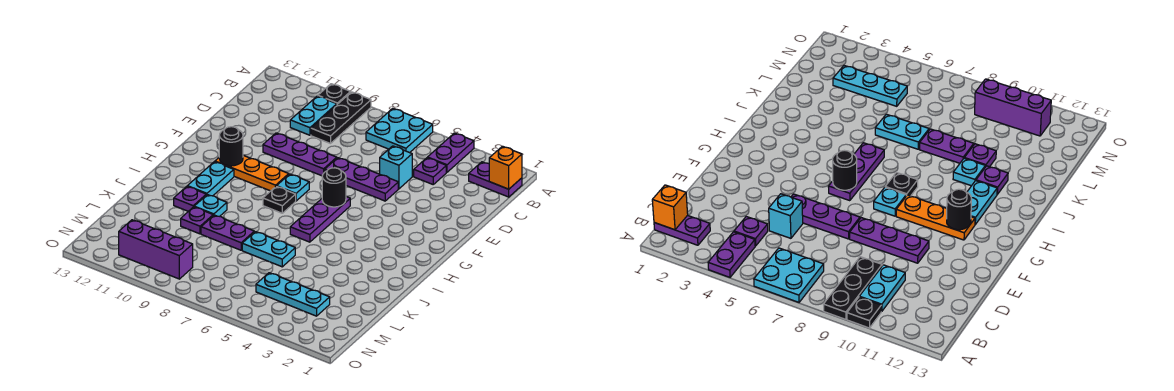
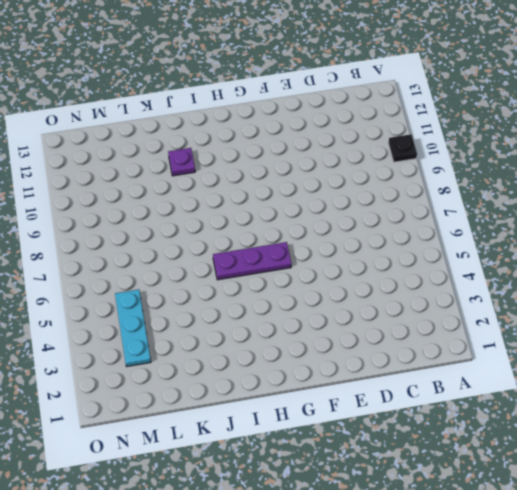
none -> purple 1x2 plate [428,133,474,172]
none -> cyan 2x2 plate [366,108,433,153]
none -> black 1x3 plate [311,92,371,144]

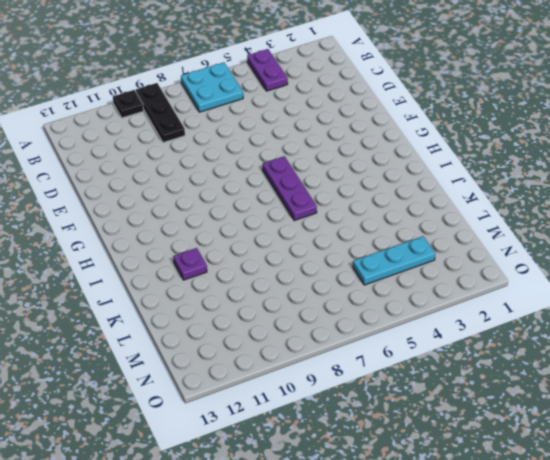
none -> purple 1x2 plate [469,162,522,197]
none -> cyan 1x2 plate [290,96,337,135]
none -> purple 1x1 plate [414,158,446,184]

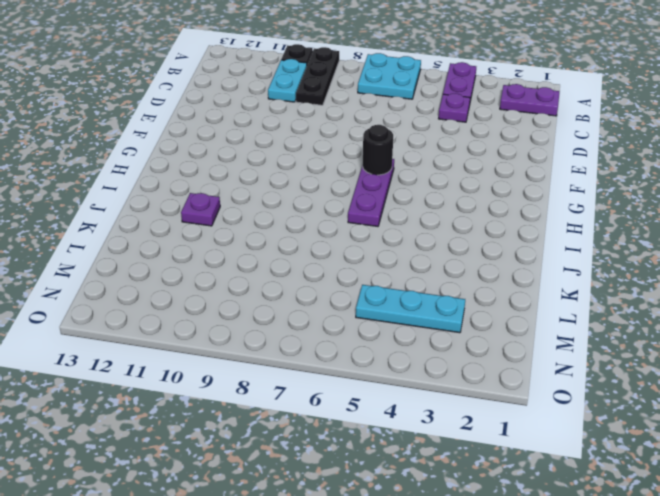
none -> cyan 1x1 brick [380,146,412,189]
none -> purple 1x3 plate [325,158,398,201]
none -> purple 1x3 plate [263,133,337,176]

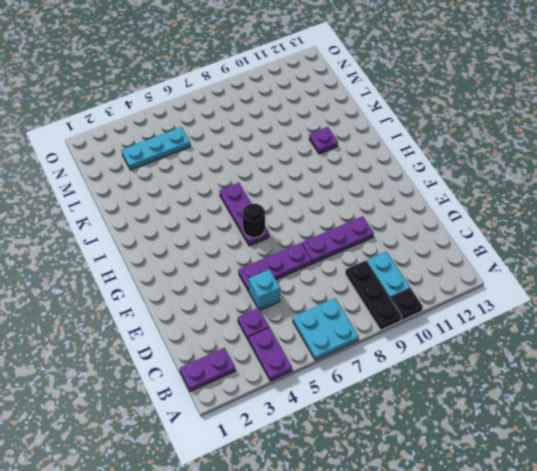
none -> cyan 1x1 plate [277,174,309,201]
none -> orange 1x3 plate [215,155,289,191]
none -> black 1x1 plate [263,186,296,213]

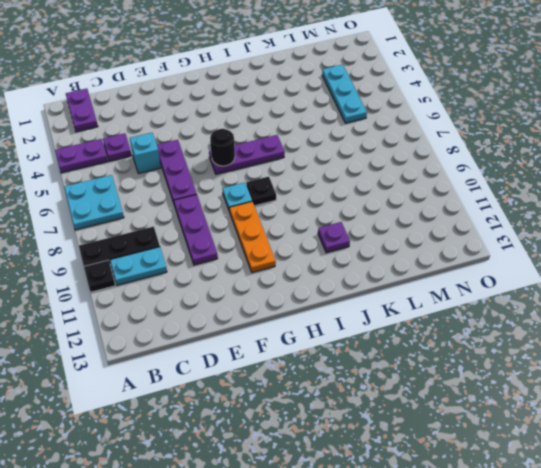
none -> cyan 1x2 plate [187,162,234,196]
none -> cyan 1x1 plate [194,195,227,216]
none -> cyan 1x2 plate [242,232,295,267]

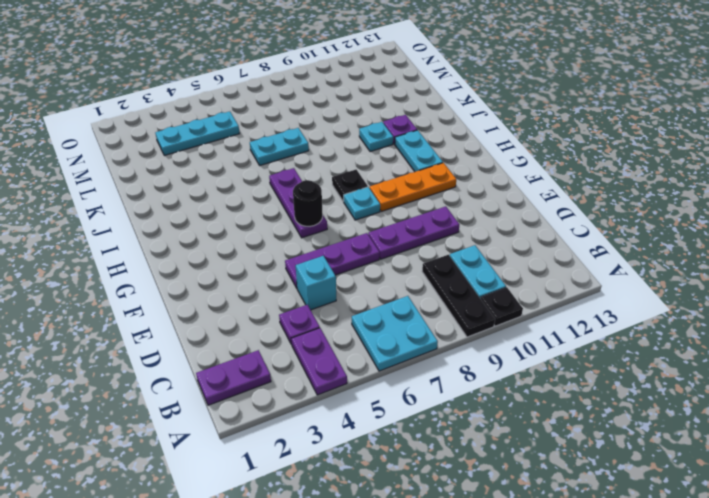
none -> purple 1x2 plate [201,215,254,250]
none -> purple 1x1 plate [181,207,213,234]
none -> purple 1x3 brick [119,220,193,279]

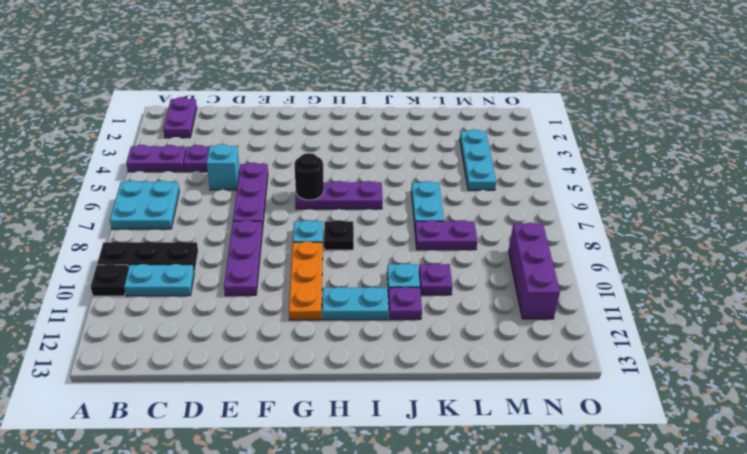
purple 1x2 plate [415,220,478,250] -> purple 1x2 plate turned to [201,215,254,250]
none -> orange 1x1 brick [489,146,522,189]
none -> black 1x1 round brick [219,127,243,166]

